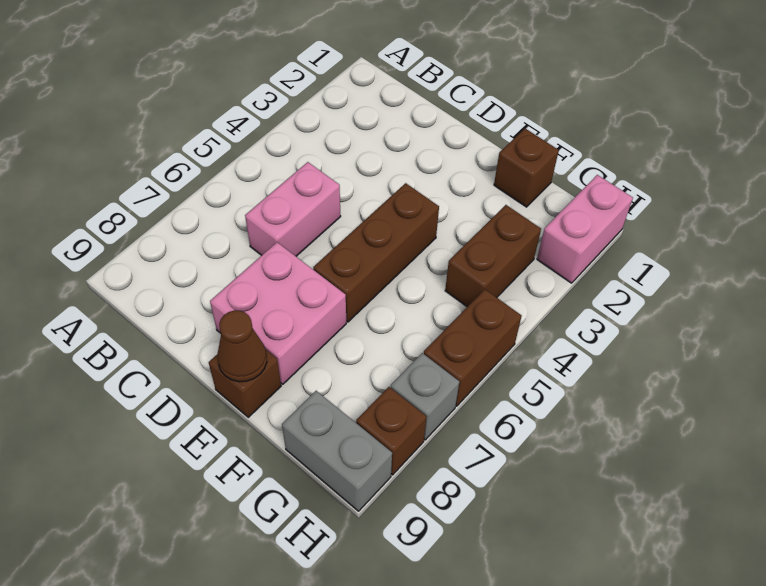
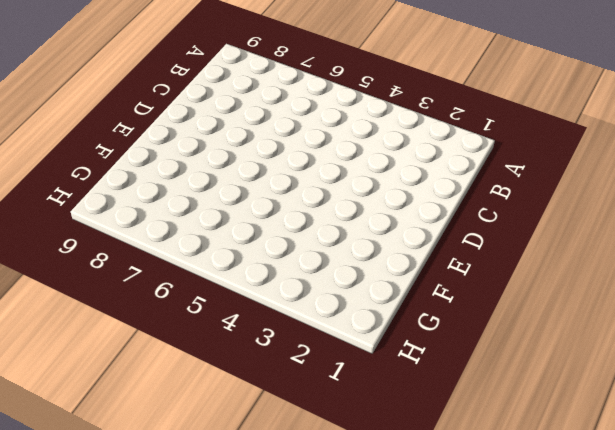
none -> pink 1x2 brick [245,162,341,256]
none -> pink 2x2 brick [210,242,346,384]
none -> brown 1x3 brick [313,183,439,322]

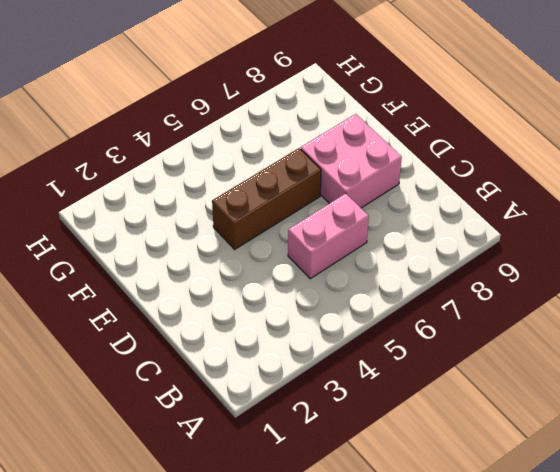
none -> brown 1x1 brick [209,350,281,417]
none -> brown 1x1 brick [494,129,559,207]
none -> brown 1x2 brick [445,205,541,307]

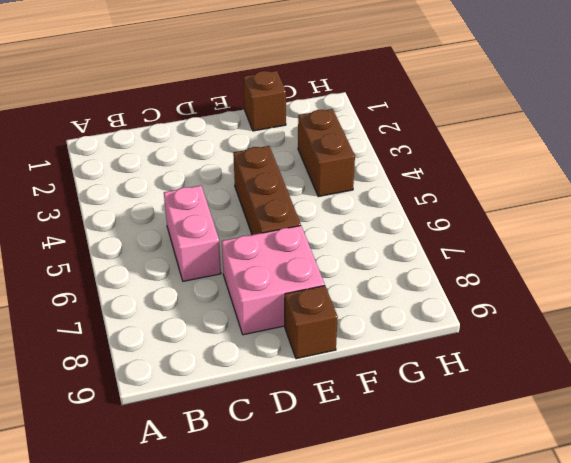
none -> grey 1x2 brick [282,391,392,511]
none -> pink 1x2 brick [537,175,633,283]
none -> brown 1x2 brick [424,289,522,406]

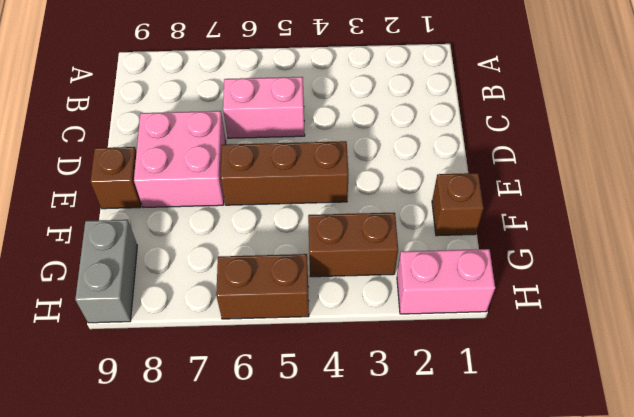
none -> grey 1x1 brick [391,353,459,440]
none -> brown 1x1 brick [356,387,426,475]
none -> brown 1x1 cone [218,310,267,382]

